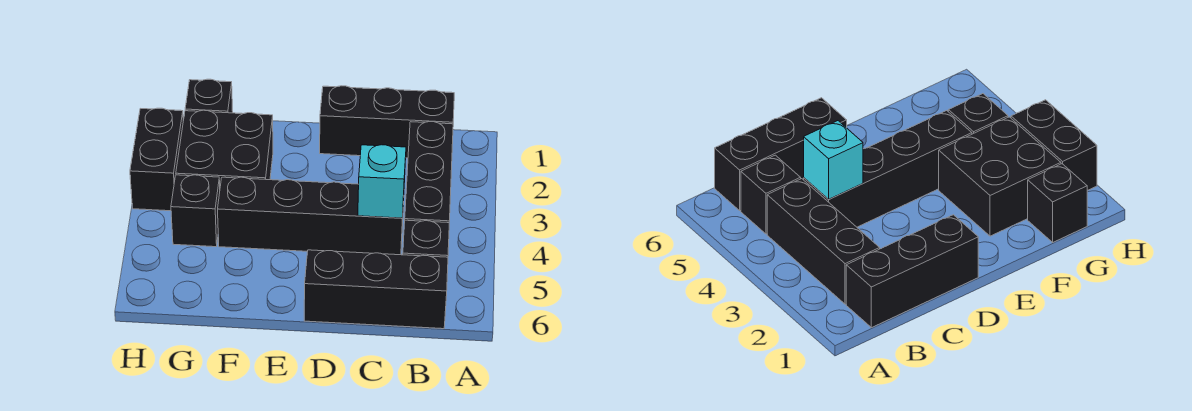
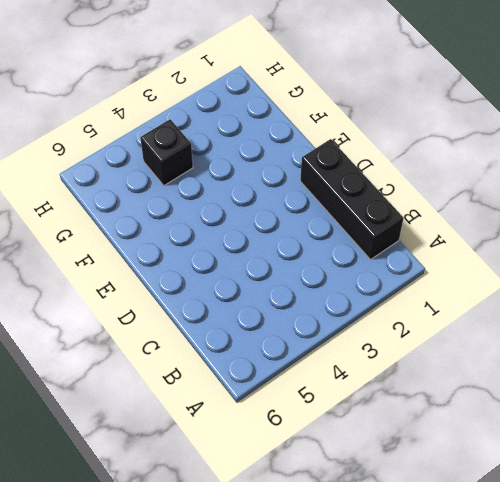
none -> black 1x3 brick [405,122,453,223]
none -> black 1x1 brick [403,220,449,257]

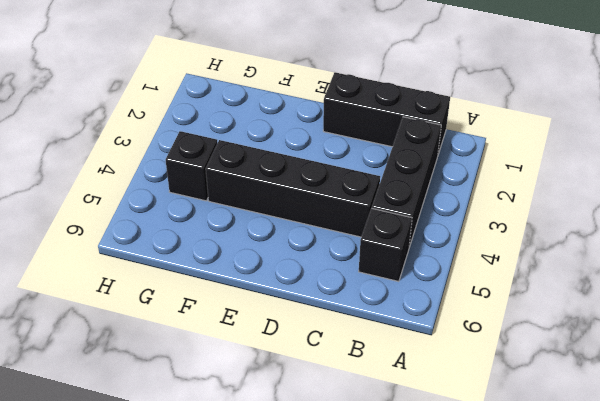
none -> black 1x3 brick [304,250,448,329]
none -> black 2x2 brick [176,110,273,186]

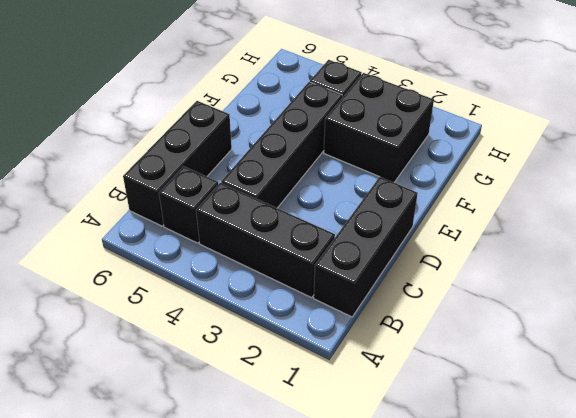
none -> black 1x1 brick [185,79,233,113]
none -> black 1x2 brick [130,108,183,211]

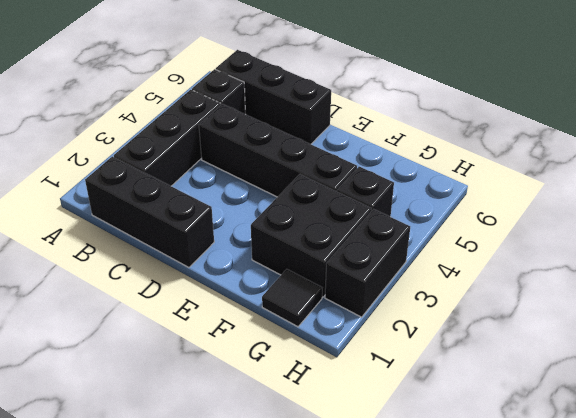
black 1x1 tile [262,269,322,327] -> black 1x1 brick [185,79,233,113]
none -> cyan 1x1 brick [358,145,406,218]

